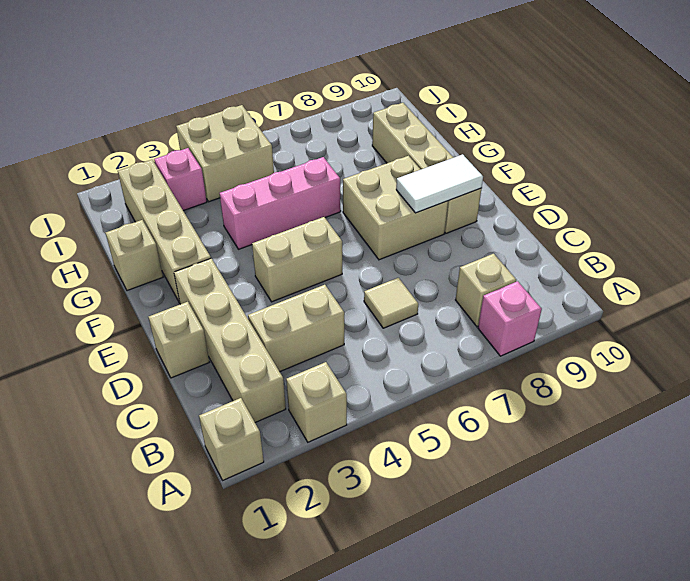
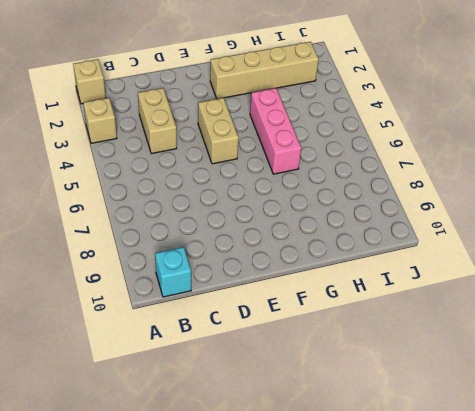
cyan 1x1 brick [155,247,191,297] -> none
none -> pink 1x1 brick [478,281,542,356]
none -> tan 1x4 brick [174,258,286,423]
none -> tan 1x1 brick [456,254,516,327]

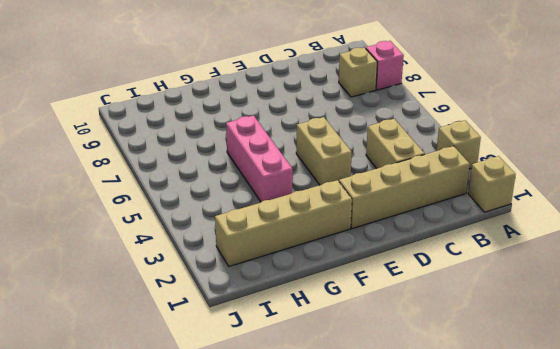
none -> tan 1x1 tile [364,278,418,328]
none -> tan 1x1 brick [149,302,209,378]
none -> tan 2x2 brick [343,156,448,260]

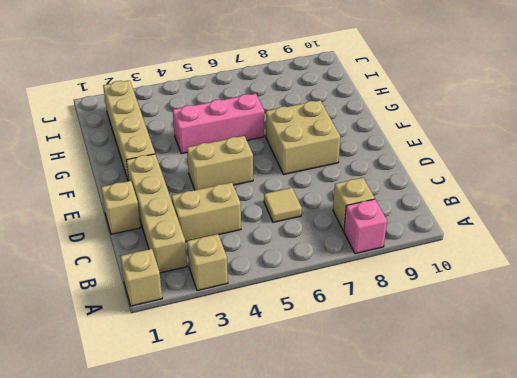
none -> tan 1x4 brick [372,103,481,233]
none -> tan 1x1 brick [106,220,163,291]
none -> pink 1x1 brick [154,148,207,211]

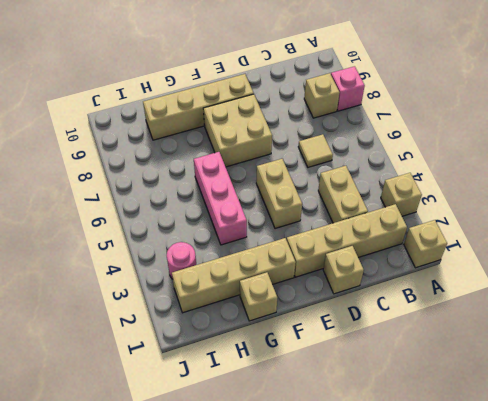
pink 1x1 round brick [167,242,196,279] -> pink 1x1 brick [154,148,207,211]
none -> tan 2x2 brick [176,105,274,202]
none -> white 1x2 tile [396,154,483,213]

